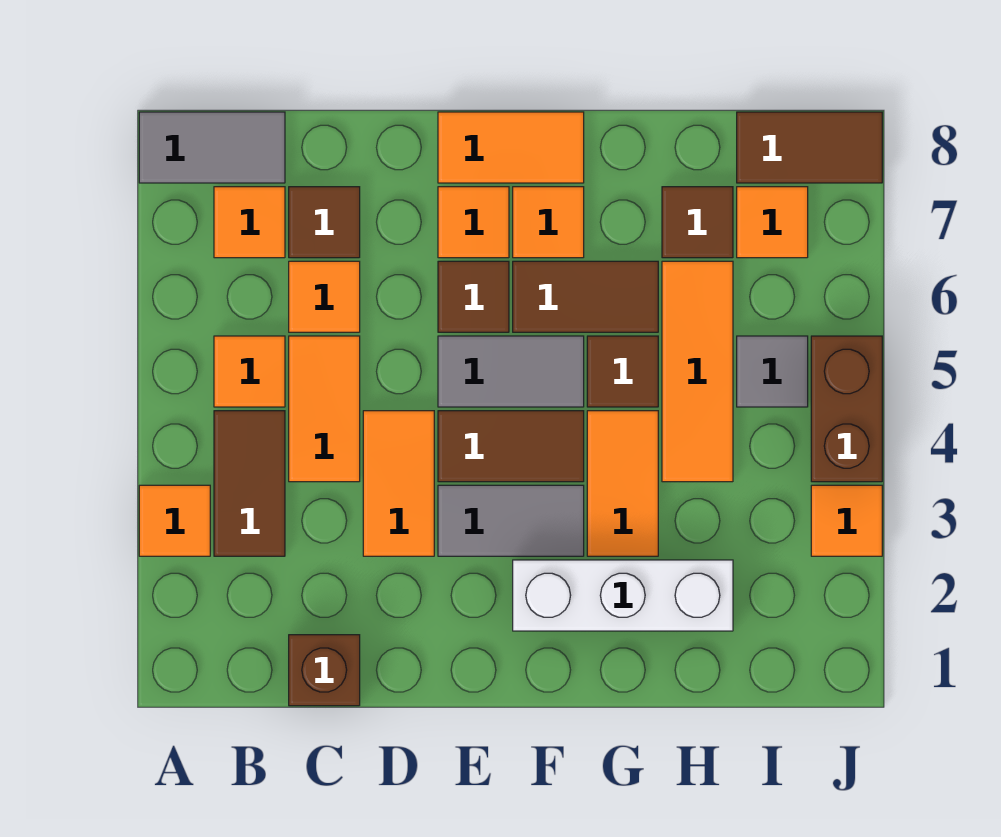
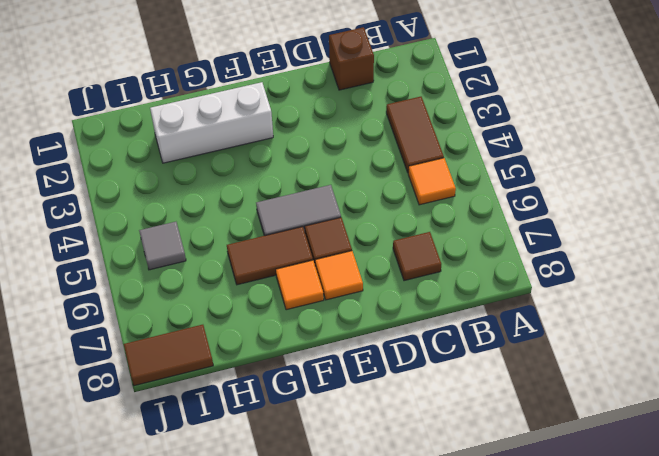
none -> orange 1x1 tile [139,485,210,556]
none -> grey 1x2 tile [139,112,285,183]
none -> orange 1x1 tile [214,187,285,258]

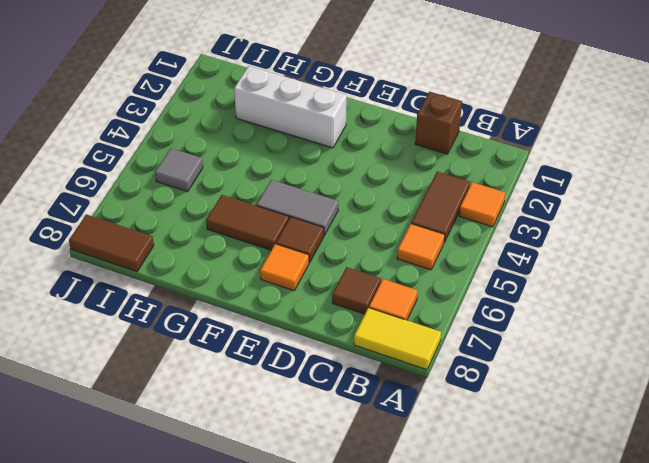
yellow 1x2 tile [354,308,441,370] -> grey 1x2 tile [139,112,285,183]
none -> orange 1x2 tile [289,336,360,482]
none -> orange 1x1 tile [289,261,360,332]
none -> orange 1x2 tile [363,411,434,556]

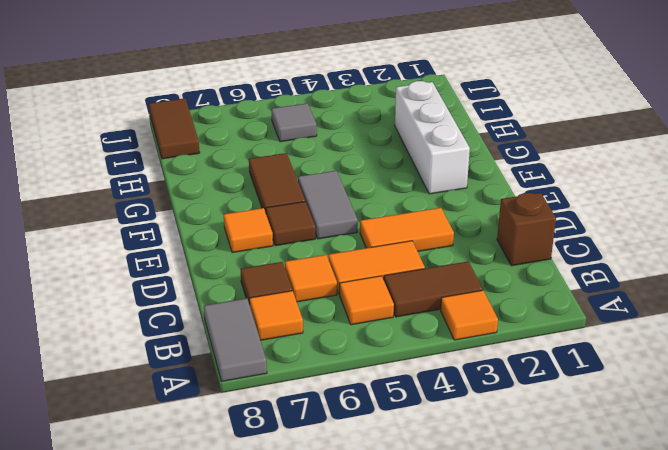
none -> grey 1x2 tile [438,485,584,556]
none -> brown 1x2 tile [438,411,584,482]
none -> orange 1x2 tile [438,112,584,183]

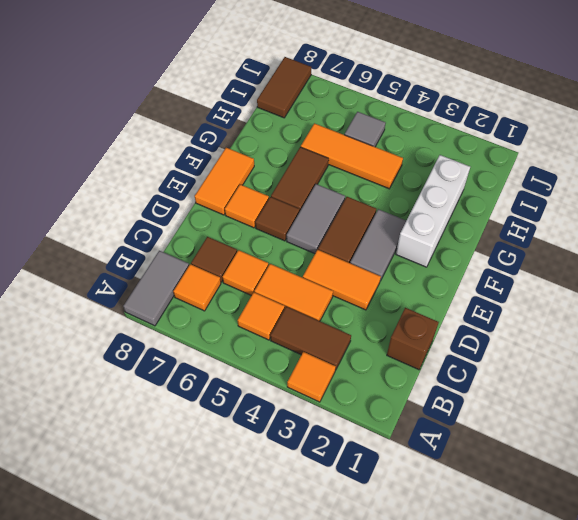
none -> orange 1x1 tile [513,187,584,258]
none -> orange 1x2 tile [587,411,658,556]
none -> brown 1x1 tile [587,336,658,407]

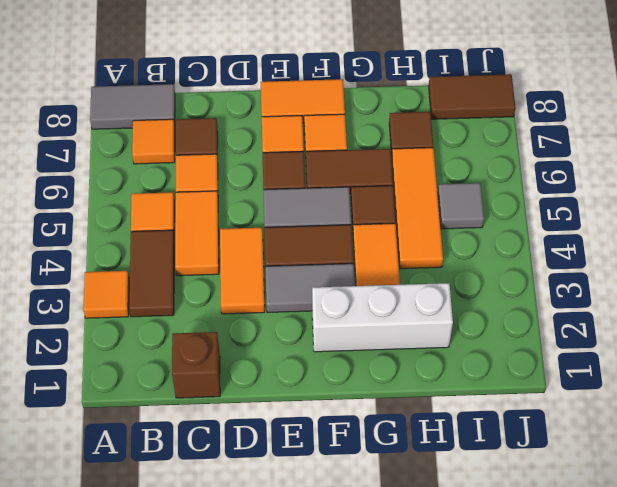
none -> orange 1x1 tile [737,187,808,258]
none -> orange 1x1 tile [811,485,882,556]
none -> brown 1x2 brick [811,336,882,482]

